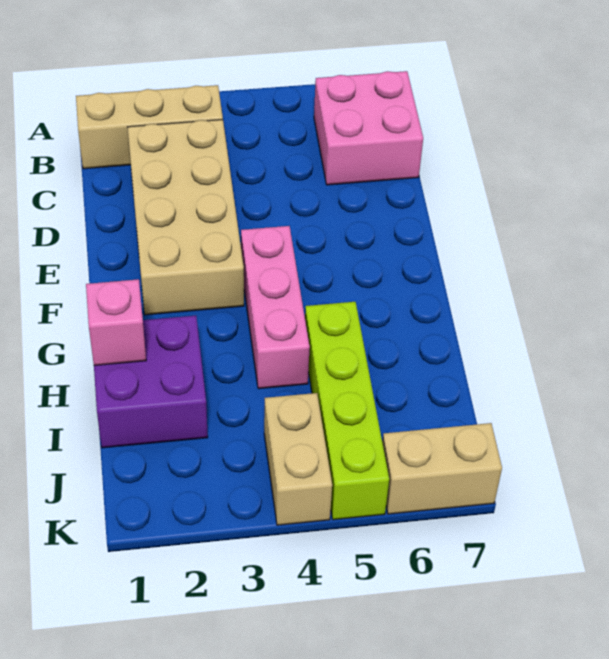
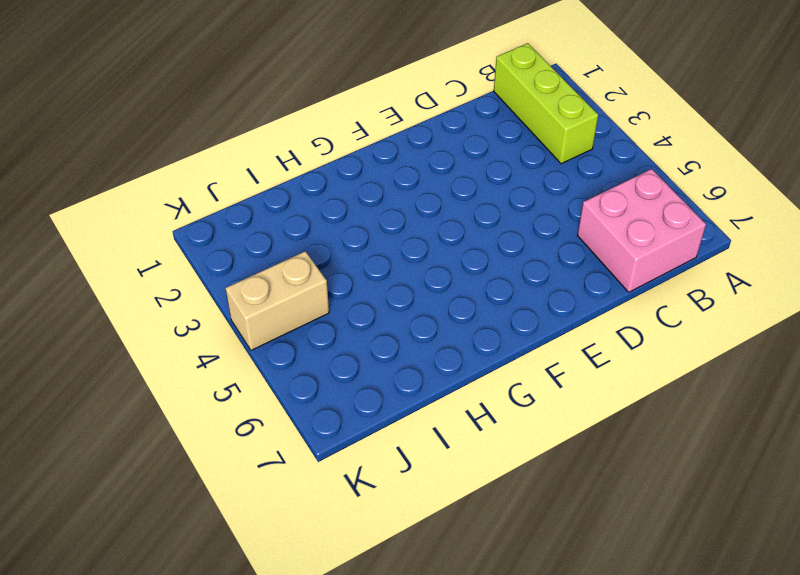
lime 1x3 brick [494,43,598,164] -> tan 1x3 brick [76,85,223,169]
none -> tan 2x4 brick [128,120,244,315]
none -> pink 1x3 brick [241,226,310,389]

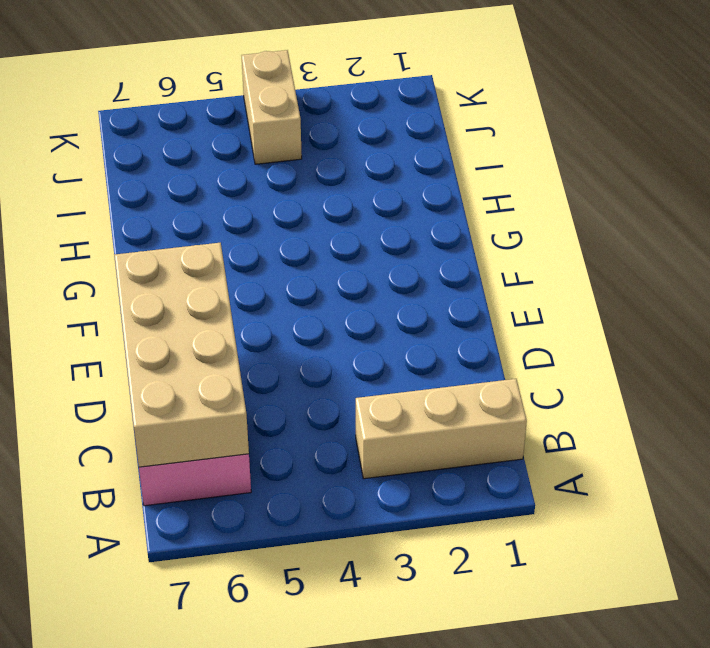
tan 2x4 brick [114,243,249,467] -> tan 2x4 brick moved to [128,120,244,315]
none -> pink 1x3 brick [241,226,310,389]
none -> purple 2x2 brick [94,316,208,448]

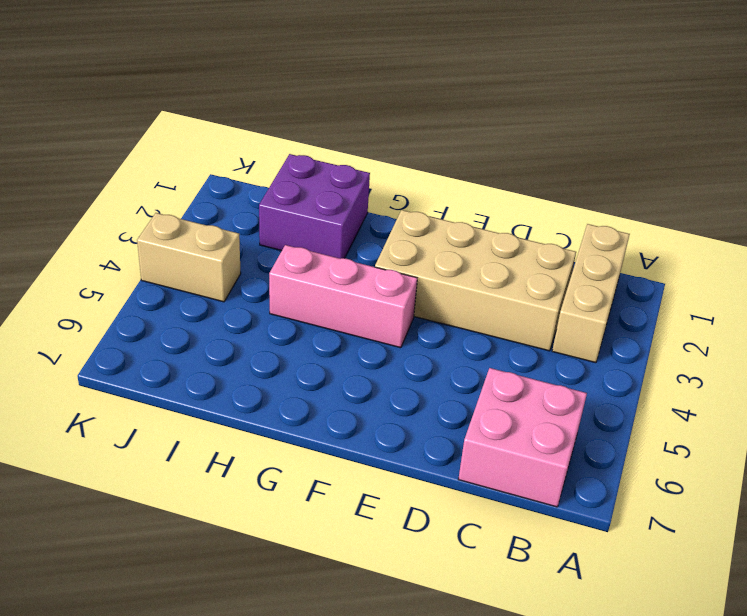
none -> lime 1x4 brick [305,302,389,520]
none -> tan 1x2 brick [382,423,502,514]

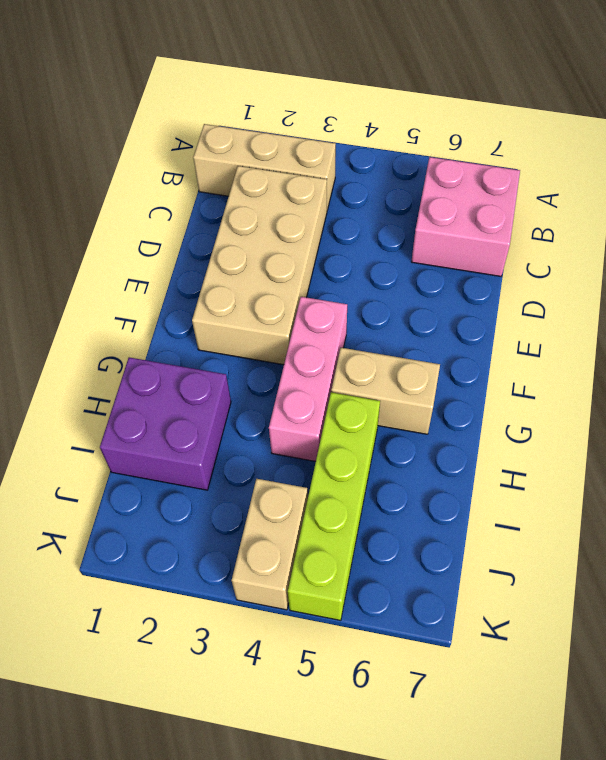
tan 1x2 brick [331,348,440,434] -> tan 1x2 brick moved to [382,423,502,514]
none -> pink 1x1 brick [86,279,146,366]

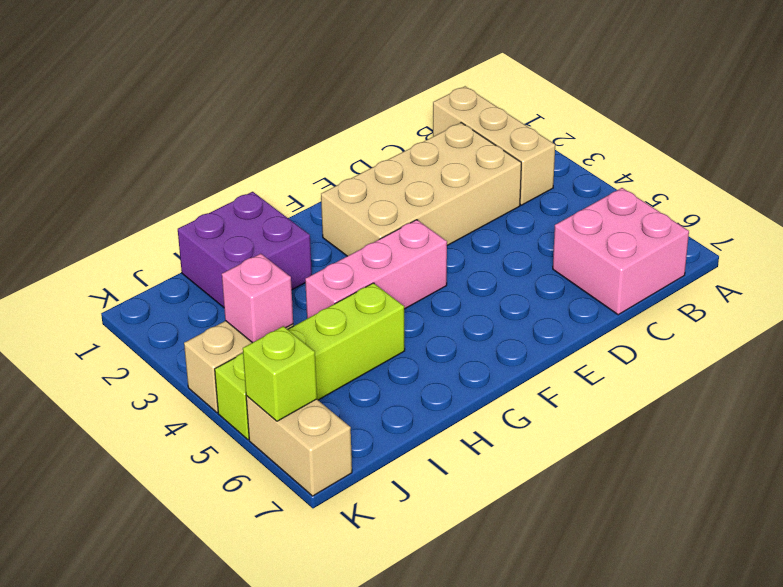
pink 1x1 brick [222,254,293,343] -> pink 1x1 brick moved to [86,279,146,366]
lime 1x1 brick [243,326,317,421] -> none

